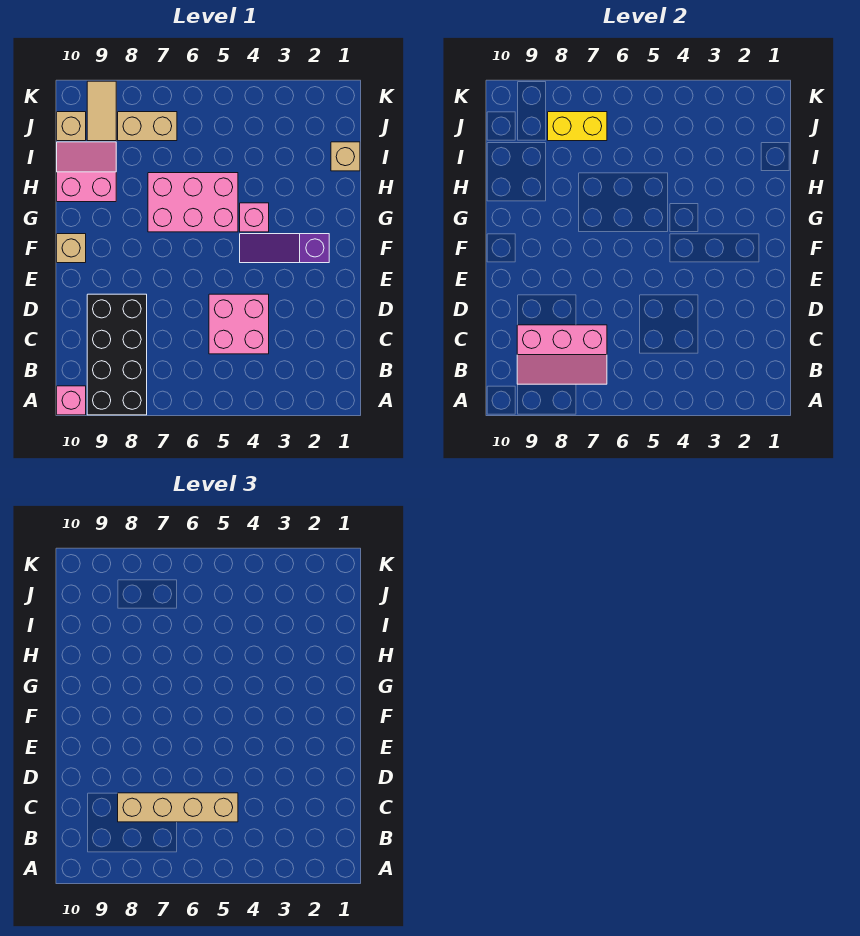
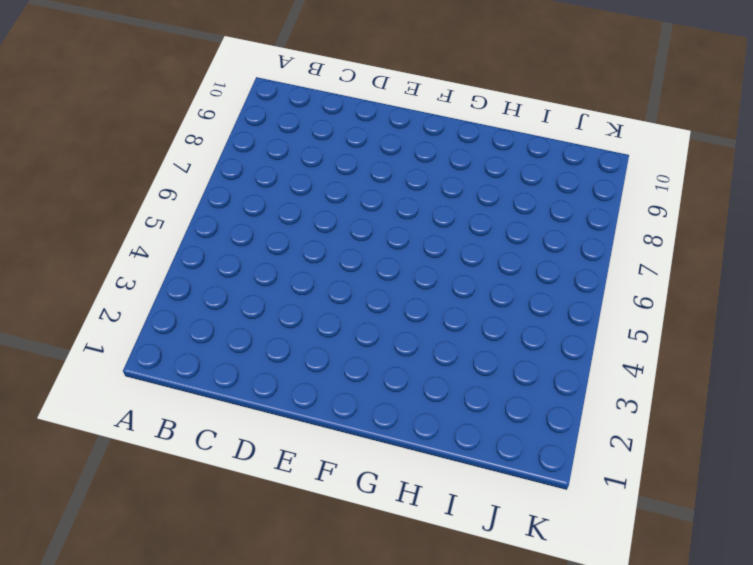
none -> black 2x4 brick [87,294,147,415]
none -> pink 1x1 brick [57,386,86,415]
none -> pink 2x2 brick [209,294,269,354]

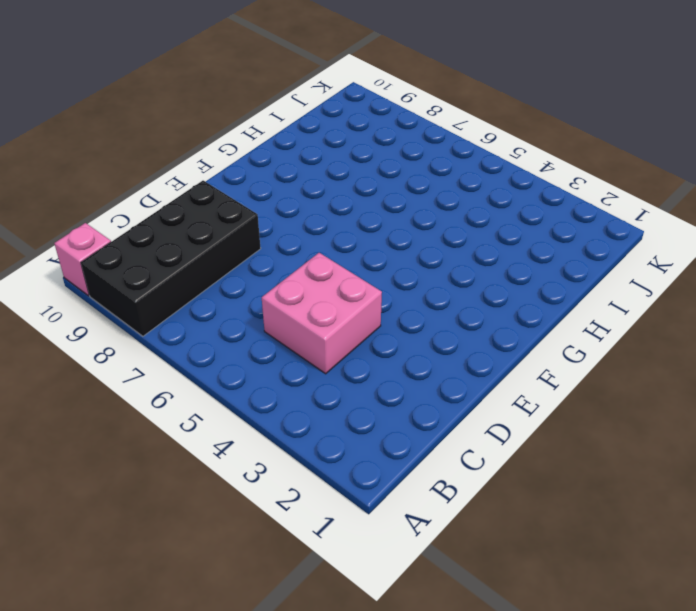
none -> purple 1x3 slope [240,234,329,263]
none -> tan 1x1 brick [57,234,86,263]
none -> pink 1x1 brick [240,203,269,232]

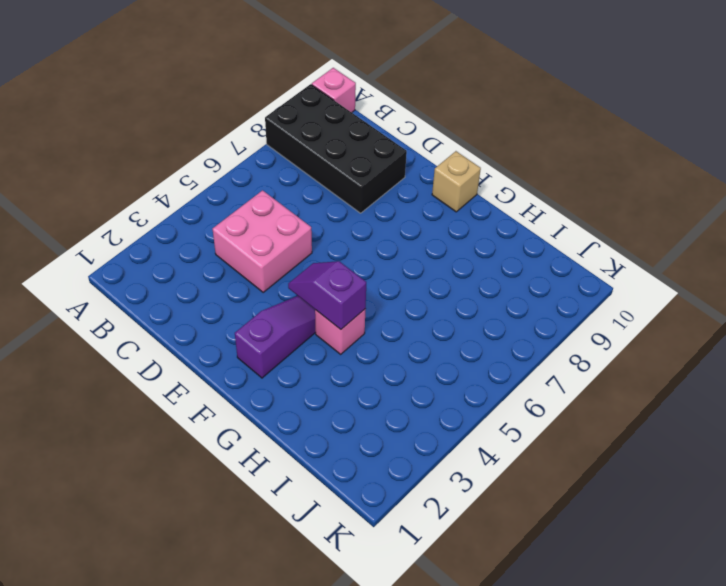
purple 1x2 slope [288,261,366,329] -> none
none -> pink 2x3 brick [148,173,238,232]
none -> pink 2x2 slope [57,142,116,202]
none -> tan 1x1 brick [331,142,360,171]

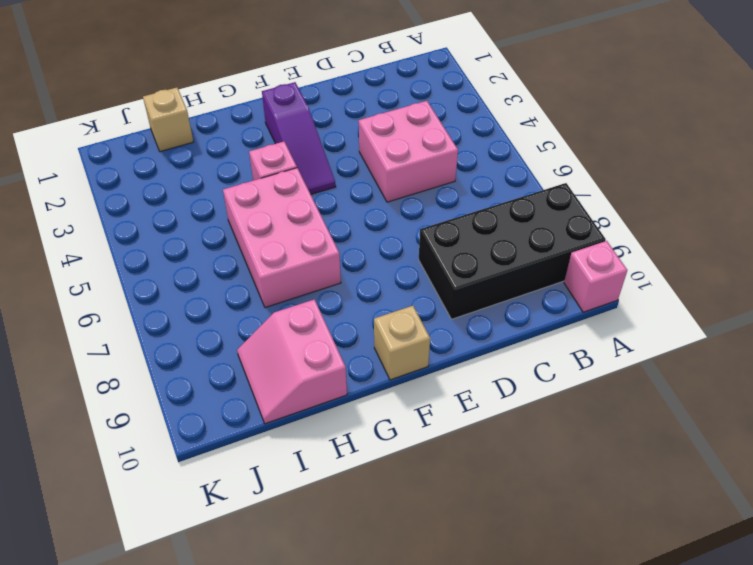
none -> tan 1x2 brick [118,112,177,141]
none -> tan 1x2 tile [87,81,116,141]
none -> tan 1x1 brick [57,112,86,141]

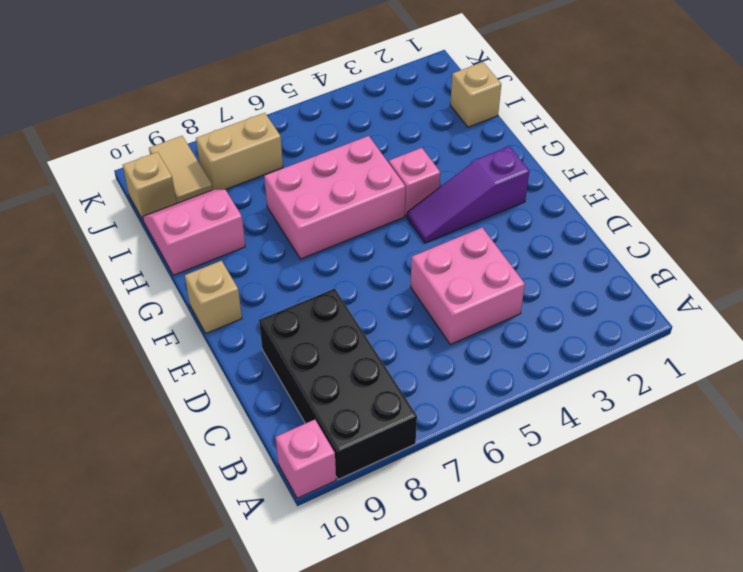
none -> pink 2x3 slope [517,325,607,384]
none -> yellow 1x2 brick [548,112,607,141]
none -> tan 1x4 brick [118,793,238,822]

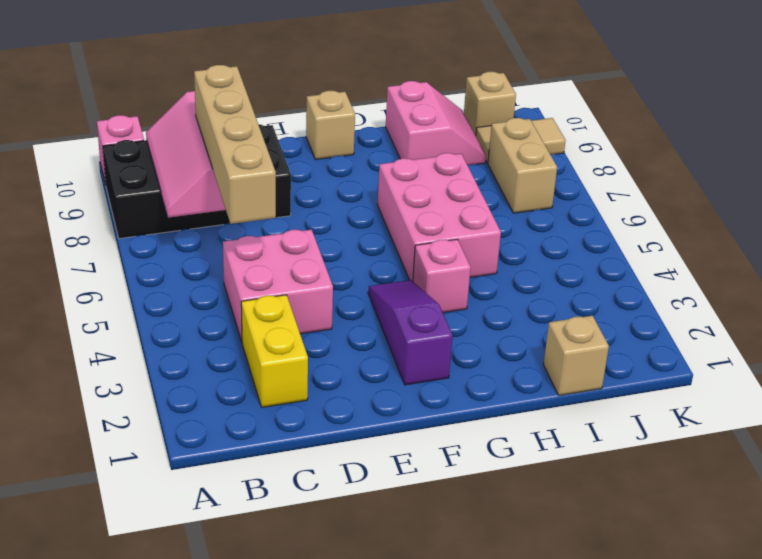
yellow 1x2 brick [241,295,308,407] -> yellow 1x2 brick moved to [548,112,607,141]

